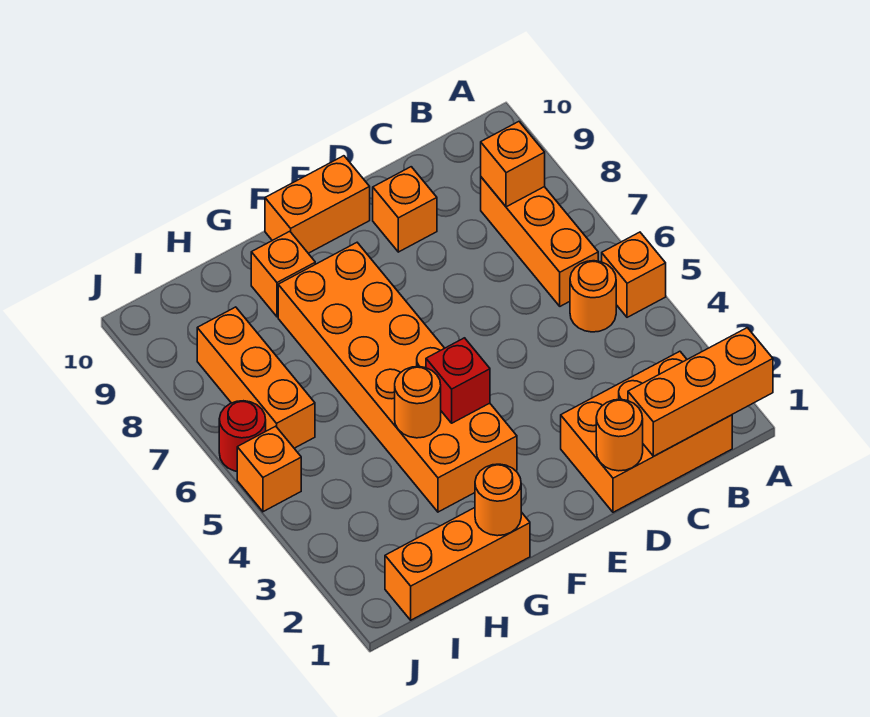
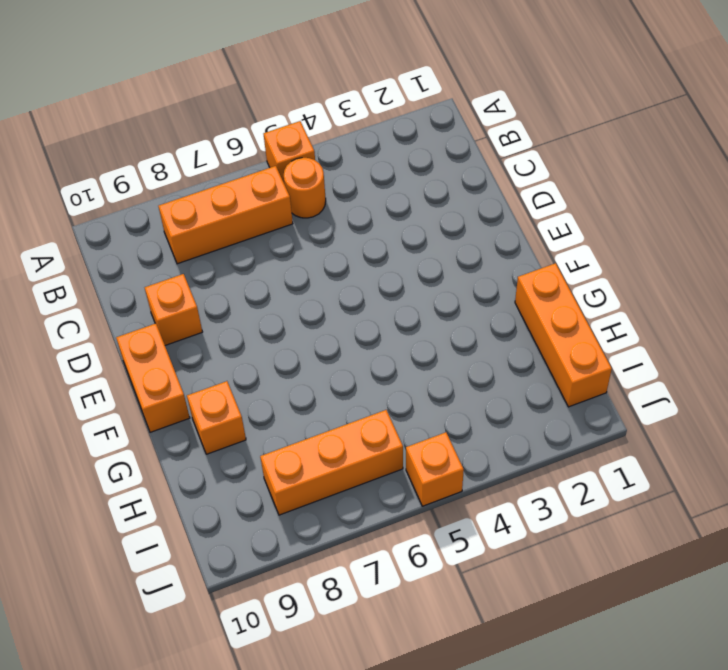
none -> orange 2x3 brick [561,351,732,512]
none -> orange 2x6 brick [278,243,517,512]
none -> red 1x1 round brick [219,401,266,471]

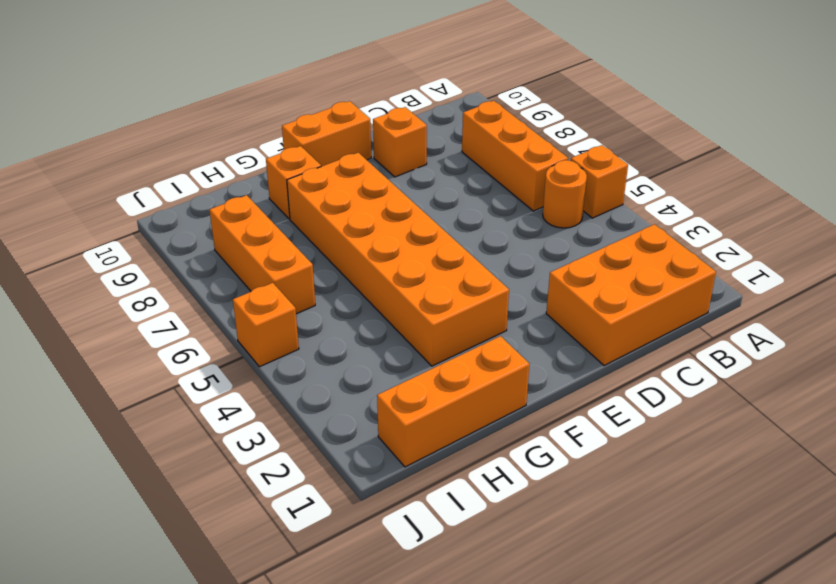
none -> red 1x1 round brick [219,401,266,471]
none -> orange 1x3 brick [628,328,773,456]
none -> orange 1x1 brick [481,122,545,207]

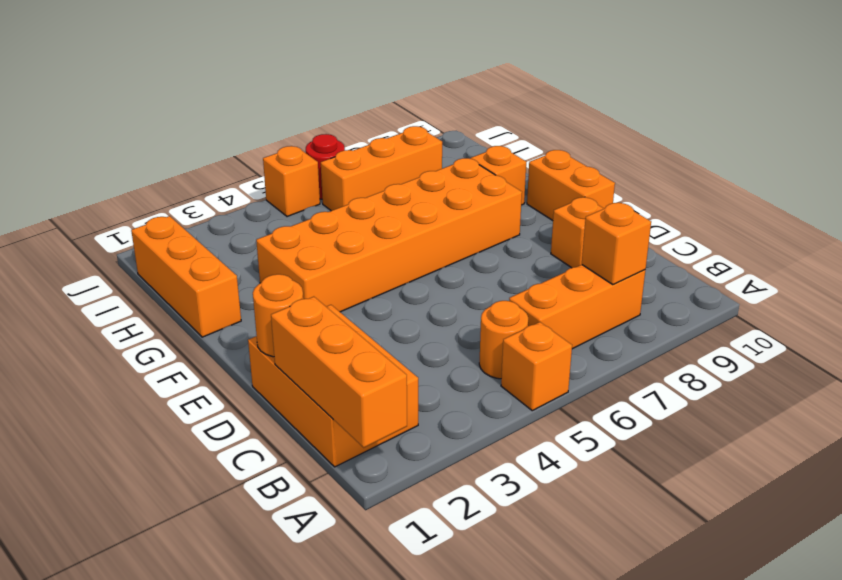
none -> red 1x1 brick [426,338,490,423]
none -> orange 1x1 round brick [475,464,521,536]
none -> orange 1x1 round brick [395,367,441,438]

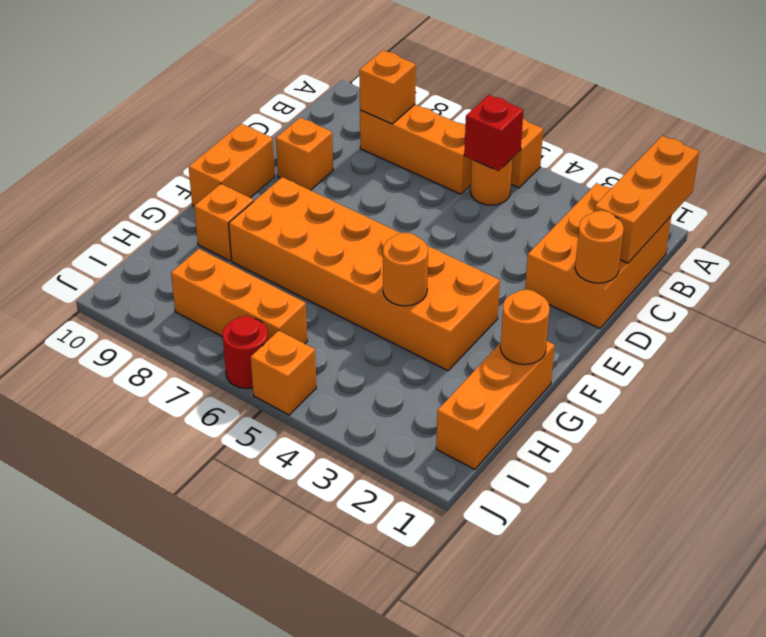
red 1x1 brick [464,95,523,171] -> red 1x1 brick moved to [426,338,490,423]

